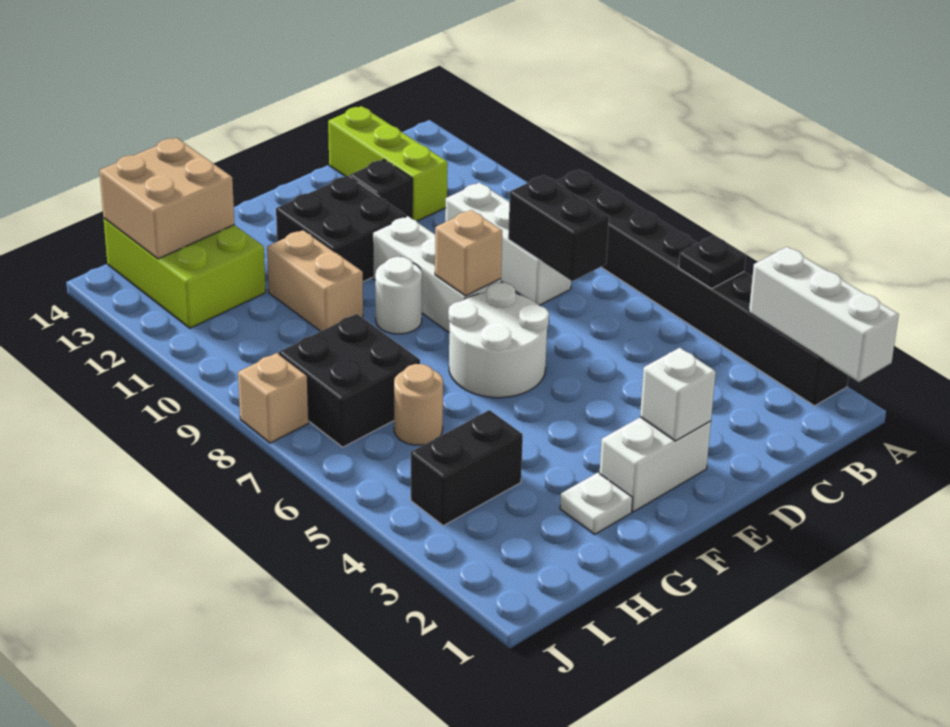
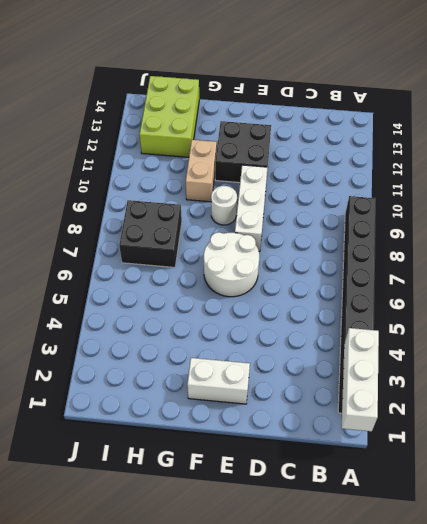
none -> white 1x3 brick [445,182,571,305]
none -> lime 1x3 brick [328,106,448,221]
none -> black 1x1 brick [350,160,412,219]

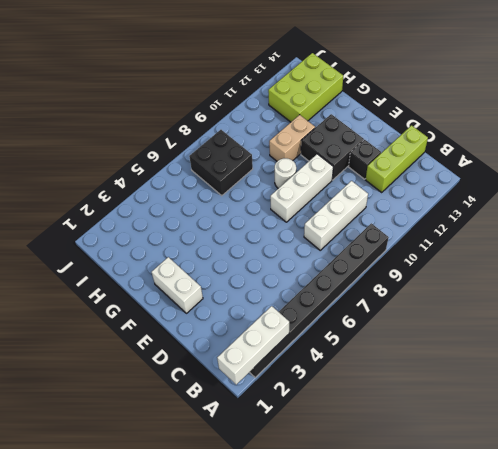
none -> white 2x2 round brick [448,282,549,398]
none -> white 1x1 plate [560,473,633,534]
none -> black 1x2 brick [411,410,523,526]

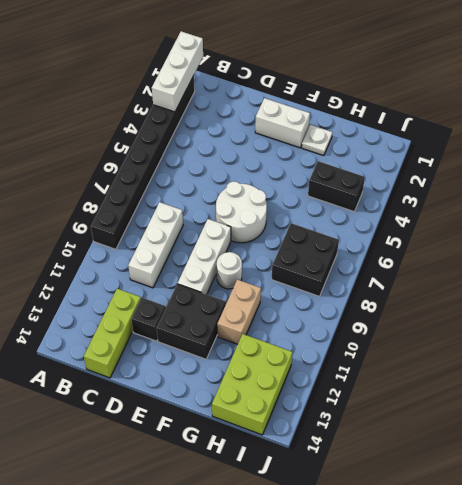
none -> tan 1x1 round brick [394,364,443,445]
none -> tan 1x1 brick [238,353,309,443]
none -> black 1x1 plate [679,236,746,289]

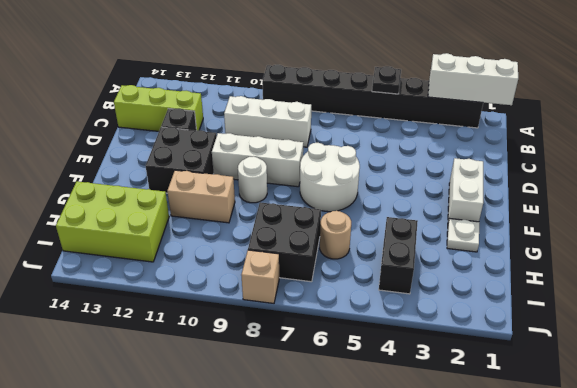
none -> black 1x2 brick [508,175,609,281]
none -> white 1x1 brick [640,348,716,441]
none -> tan 1x1 brick [435,210,502,296]

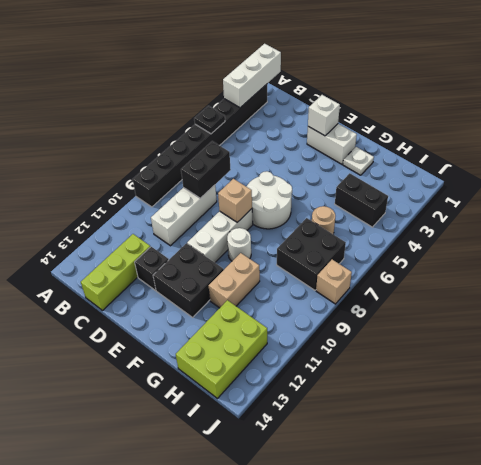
none -> tan 2x2 brick [99,138,235,259]

